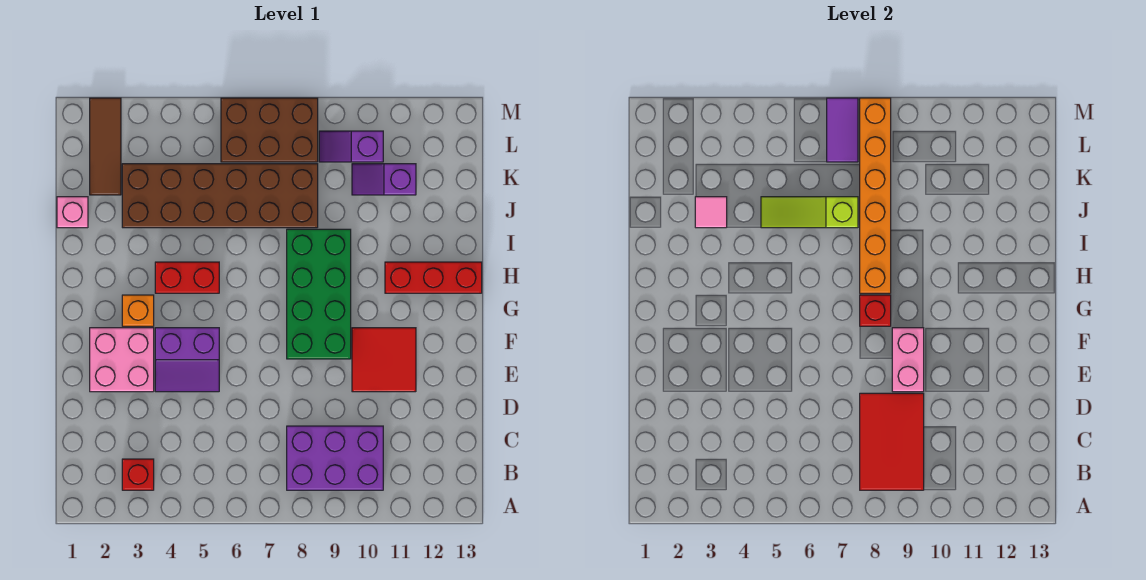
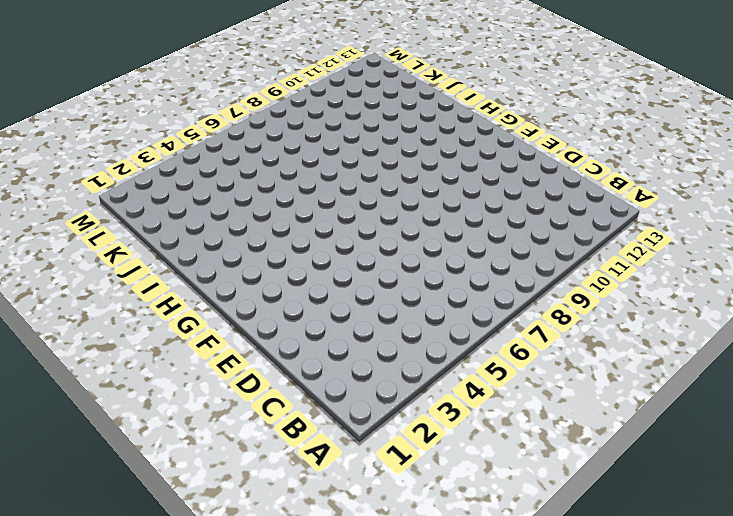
none -> red 1x1 brick [122,459,154,490]
none -> purple 2x3 brick [287,426,383,490]
none -> pink 2x2 brick [90,328,154,392]

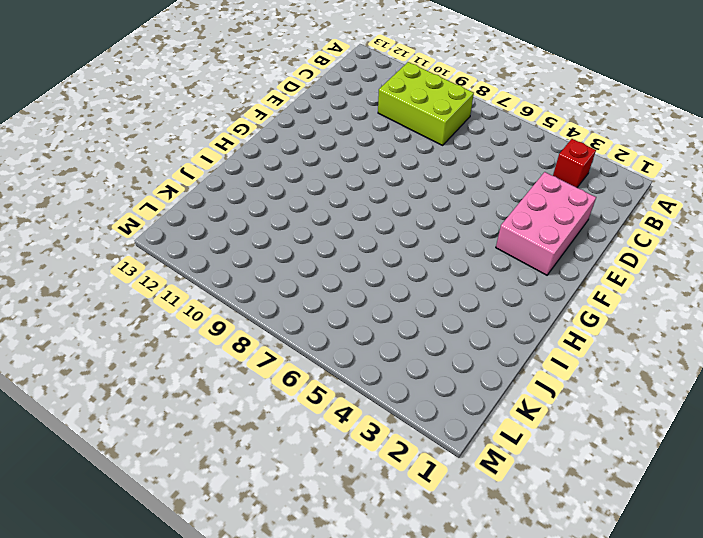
lime 2x3 brick [378,62,474,145] -> purple 2x3 brick [287,426,383,490]
pink 2x3 brick [496,172,596,275] -> pink 2x2 brick [90,328,154,392]
none -> purple 2x2 slope [155,328,219,392]
none -> red 2x2 tile [352,328,416,392]
none -> green 2x4 brick [287,229,351,359]

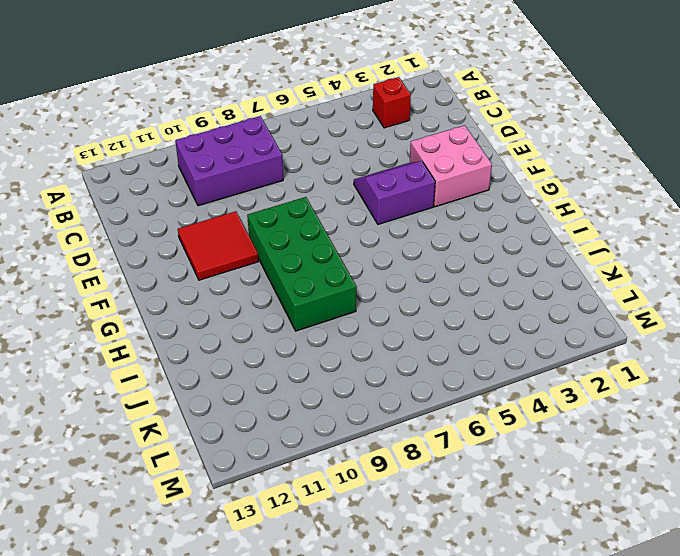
none -> orange 1x1 brick [122,295,154,326]
none -> red 1x2 brick [155,262,219,293]
none -> red 1x3 brick [385,262,482,293]

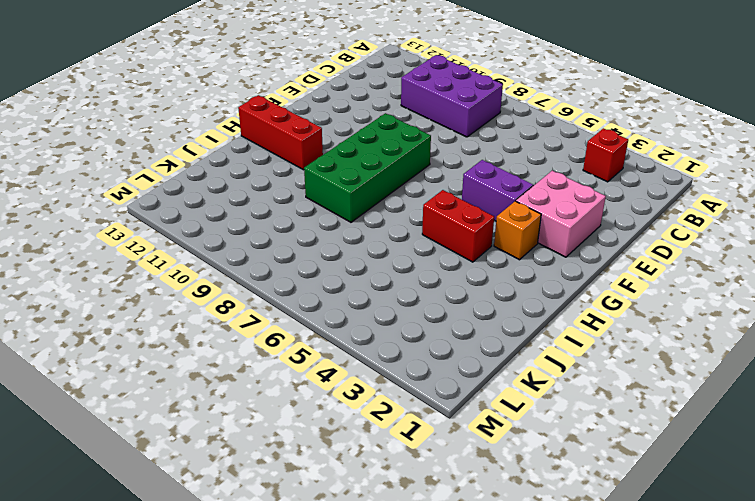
none -> red 2x2 tile [352,328,416,392]
none -> pink 1x1 brick [57,197,88,228]
none -> brown 2x6 brick [122,164,318,228]

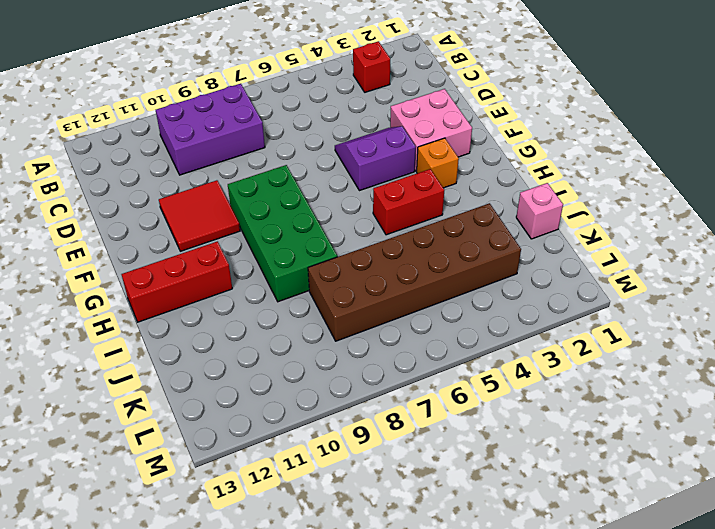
none -> brown 1x3 tile [90,98,121,195]
none -> purple 1x2 slope [352,164,416,195]
none -> brown 2x3 brick [221,98,318,162]

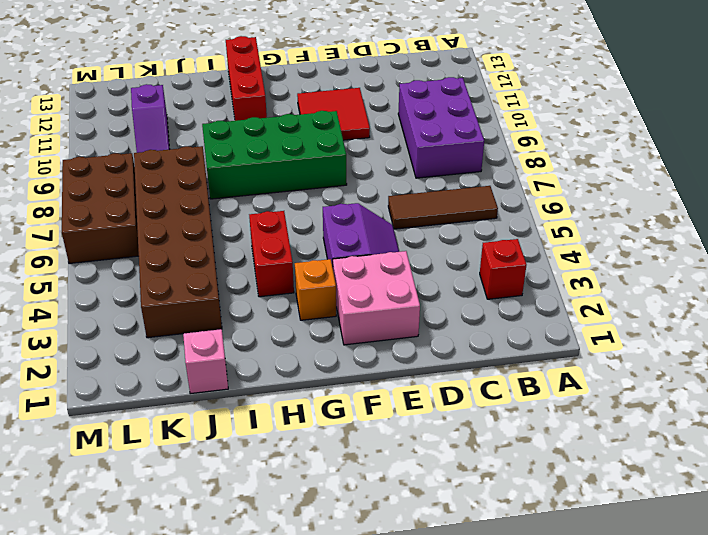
brown 1x3 tile [388,186,498,229] -> brown 1x3 tile moved to [90,98,121,195]
none -> purple 1x2 slope [319,131,383,162]
none -> red 2x3 tile [860,393,924,490]
none -> pink 1x2 brick [892,328,924,392]

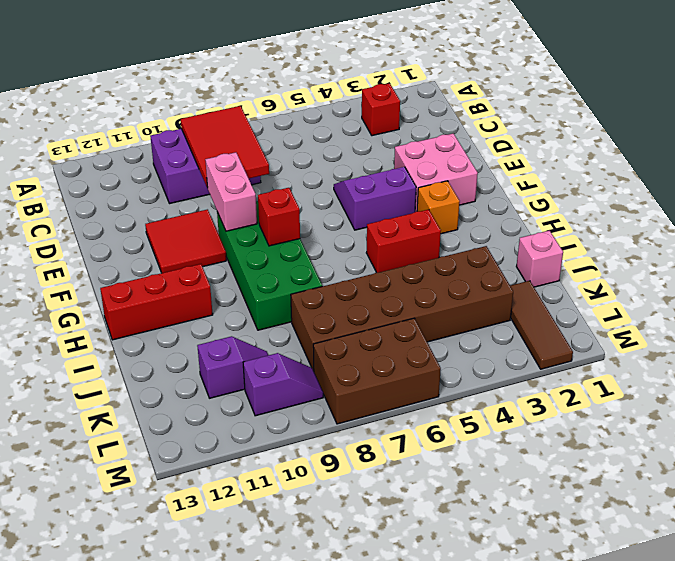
none -> orange 1x6 brick [860,98,891,293]
none -> pink 1x1 tile [695,197,727,228]
none -> lime 1x3 slope [761,197,858,228]

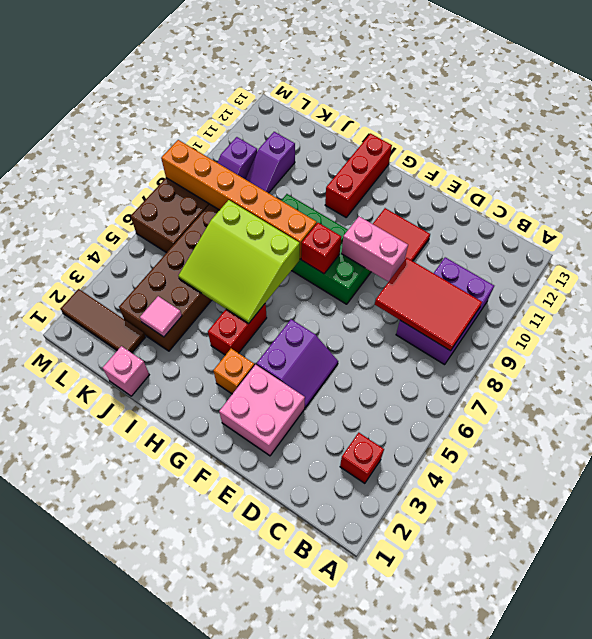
lime 3x3 slope [178,200,300,324] -> lime 1x3 slope [761,197,858,228]
none -> purple 1x2 tile [827,98,858,162]

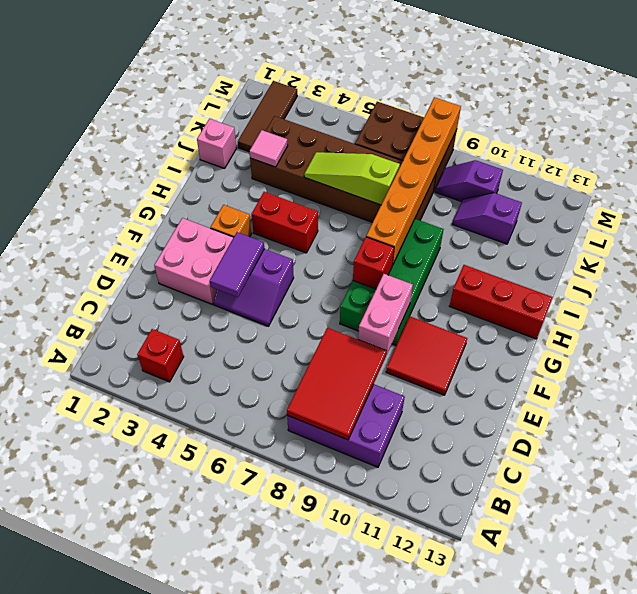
purple 1x2 tile [210,232,264,297] -> purple 1x2 tile moved to [827,98,858,162]

